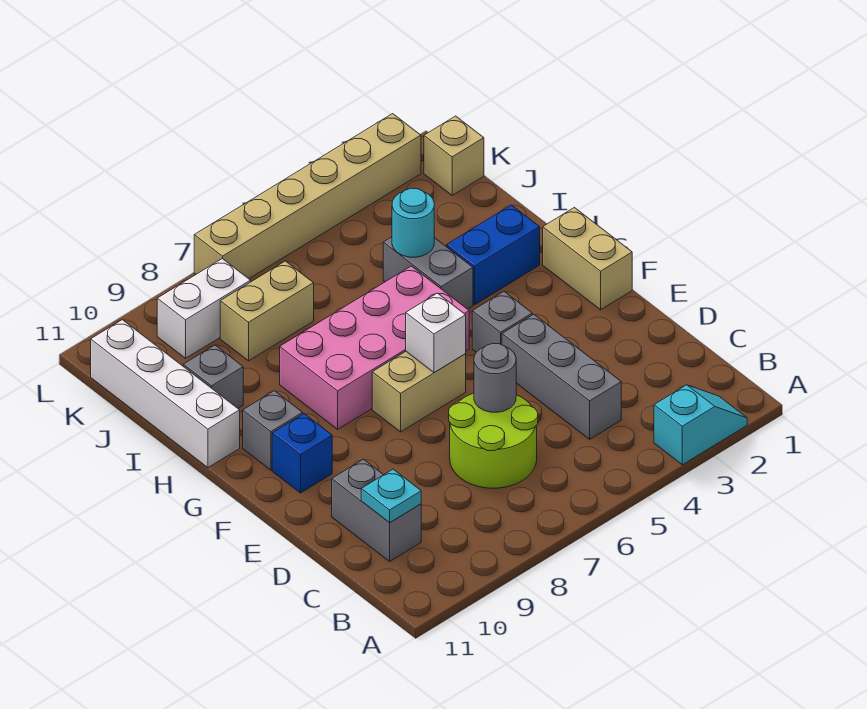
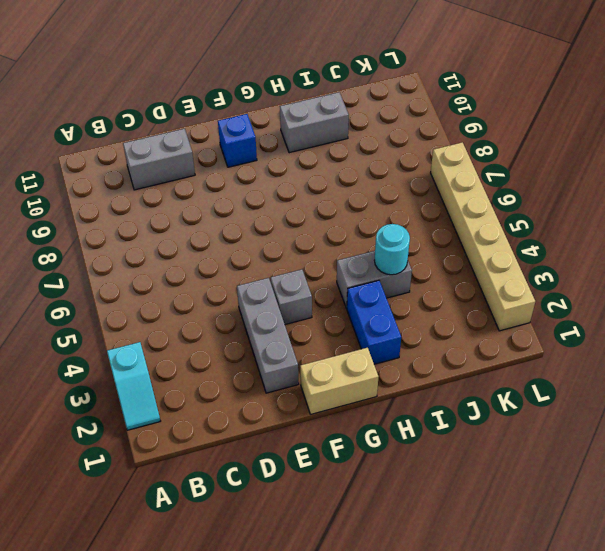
grey 1x3 brick [237,278,299,393] -> grey 1x3 brick turned to [502,314,621,439]
grey 1x2 brick [280,92,349,153] -> grey 1x1 brick [183,345,243,408]
none -> lime 2x2 round brick [449,393,538,488]
none -> tan 1x2 brick [372,352,466,432]
none -> pink 2x4 brick [280,266,469,429]

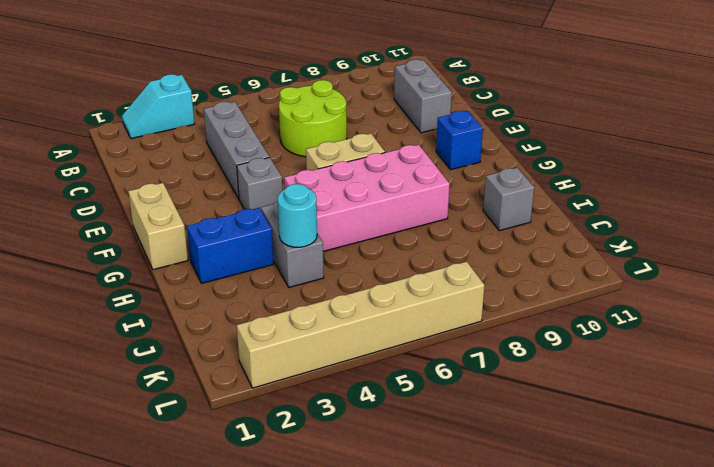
none -> grey 1x1 brick [243,391,303,470]
none -> white 1x4 brick [91,320,240,468]
none -> tan 1x2 brick [220,261,314,361]

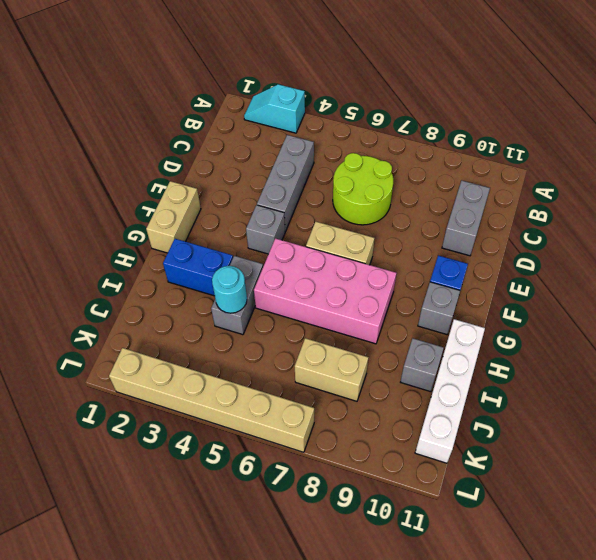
none -> tan 1x1 brick [424,116,484,195]
none -> white 1x2 brick [157,259,251,358]
none -> cyan 1x1 plate [361,469,421,523]

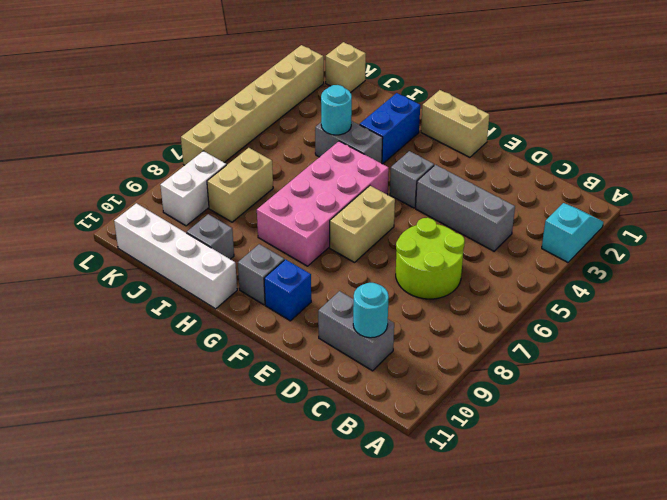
cyan 1x1 round brick [353,283,389,338] -> cyan 1x1 plate [361,469,421,523]
none -> grey 1x1 round brick [474,343,516,412]
none -> white 1x1 brick [406,293,466,372]

